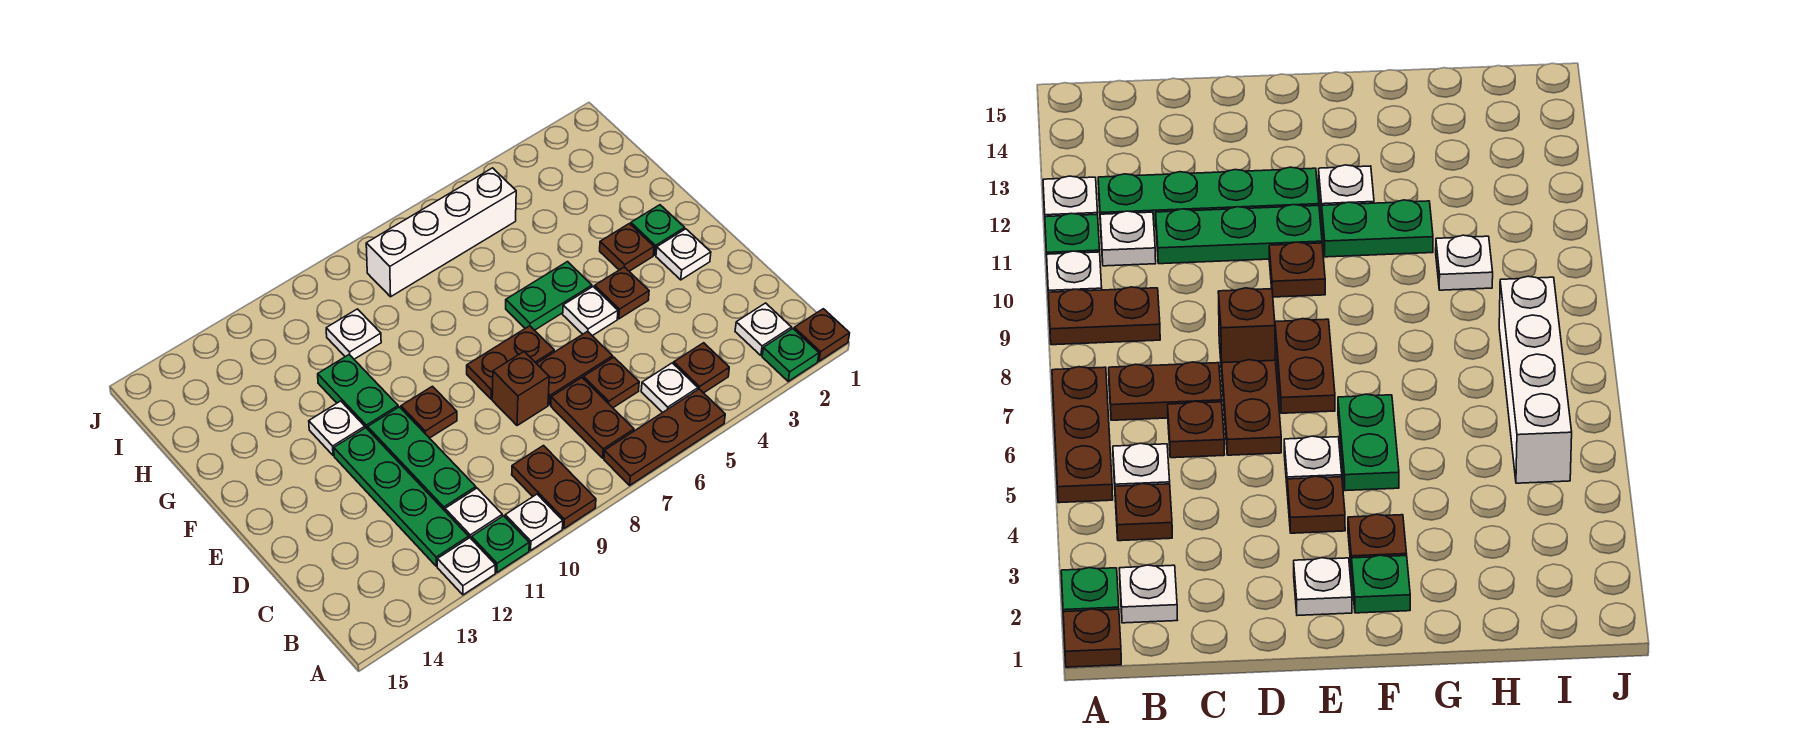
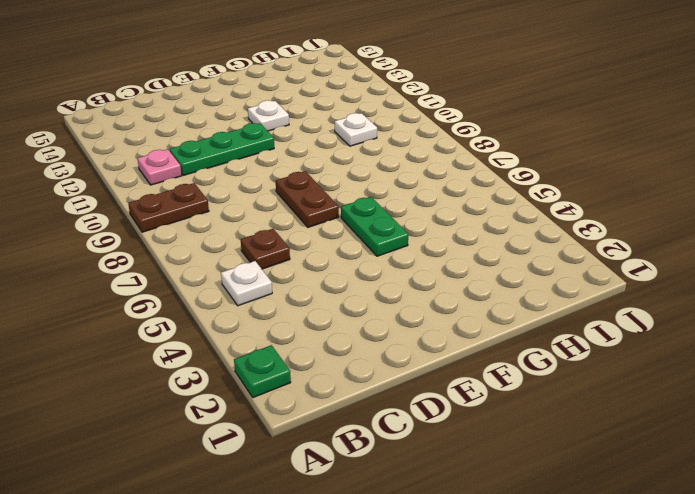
pink 1x1 plate [137,149,182,185] -> white 1x1 plate [445,488,502,539]
none -> brown 1x1 plate [794,309,850,361]
none -> brown 1x3 plate [604,389,725,485]
none -> white 1x1 plate [505,494,563,550]

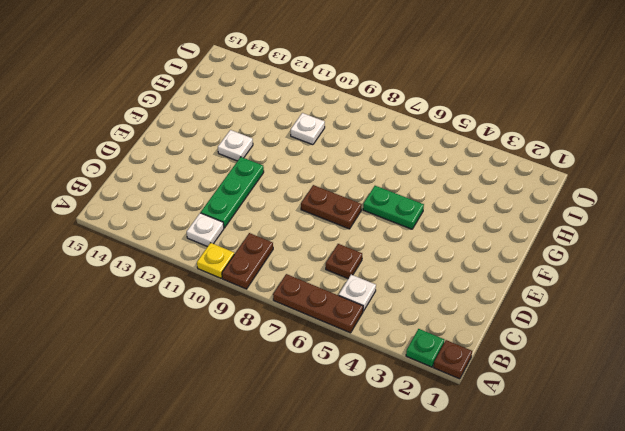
yellow 1x1 plate [197,243,234,278] -> white 1x1 plate [505,494,563,550]
none -> green 1x1 plate [472,516,529,572]
none -> white 1x1 plate [437,538,495,595]
none -> white 1x1 plate [735,303,791,355]

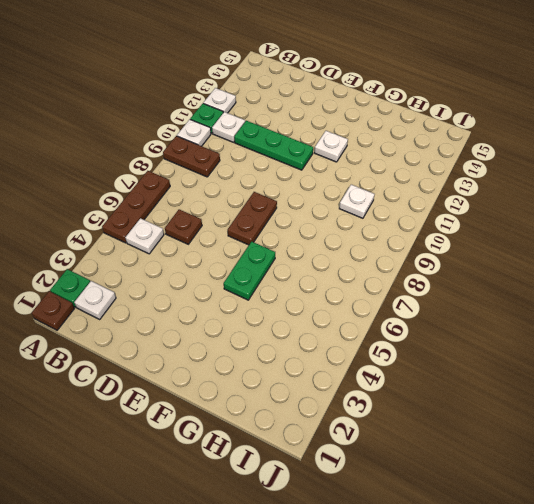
none -> brown 1x1 plate [674,343,729,393]
none -> brown 1x2 plate [551,378,634,458]
none -> green 1x4 plate [334,428,469,566]

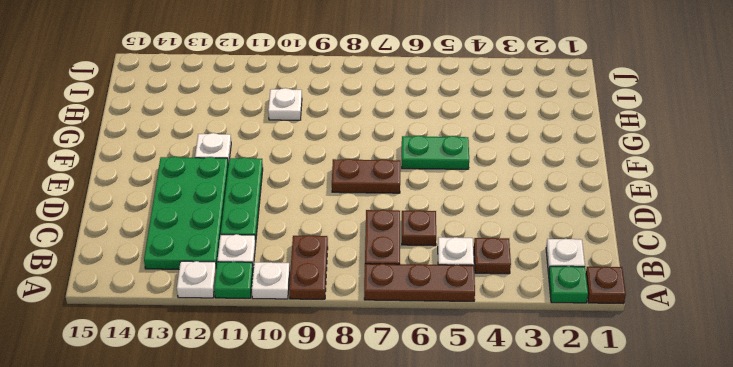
green 2x4 plate [144,157,228,269] -> green 1x4 plate [334,428,469,566]
none -> brown 1x2 plate [536,331,613,405]
none -> brown 1x1 brick [492,352,549,426]
none -> white 1x1 plate [656,229,711,280]

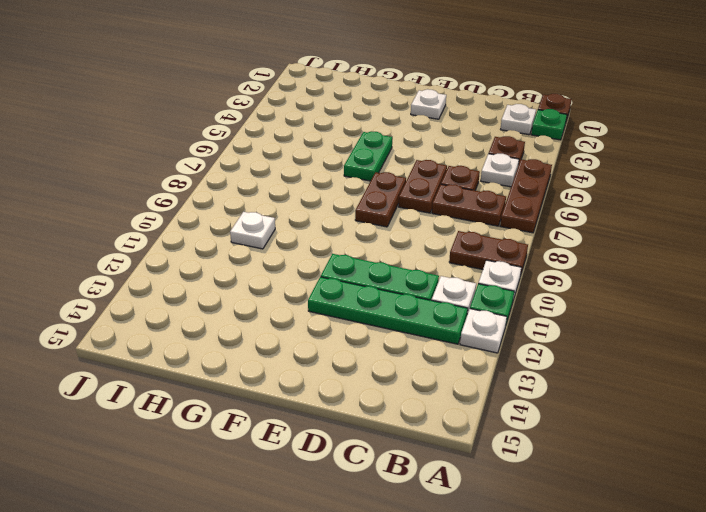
none -> brown 1x1 brick [492,352,549,426]
none -> brown 1x1 plate [595,267,649,319]
none -> white 1x1 plate [563,287,618,336]

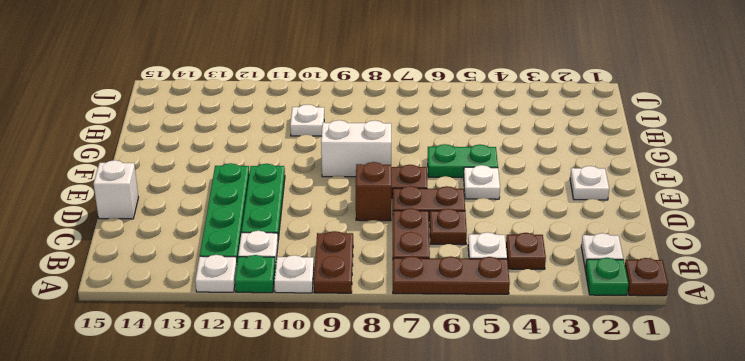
white 1x1 brick [94,160,138,219] -> none
white 1x2 brick [321,120,391,177] -> none
none -> brown 1x1 plate [595,267,649,319]
none -> brown 1x1 plate [401,386,457,438]
none -> green 1x1 plate [631,205,685,255]

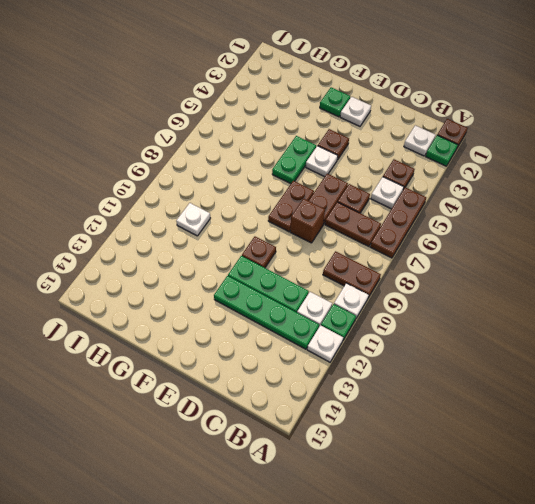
none -> brown 1x1 plate [600,224,654,271]
none -> green 1x2 plate [318,355,398,429]
none -> white 1x1 plate [309,401,365,456]

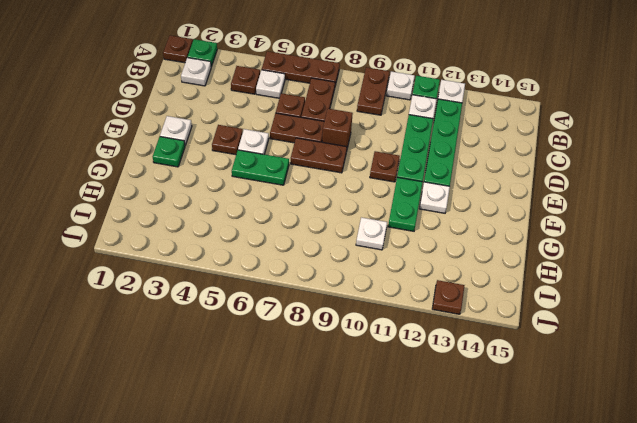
brown 1x1 plate [432,280,465,314] -> brown 1x1 plate moved to [600,224,654,271]
none -> white 1x4 brick [366,168,516,297]

